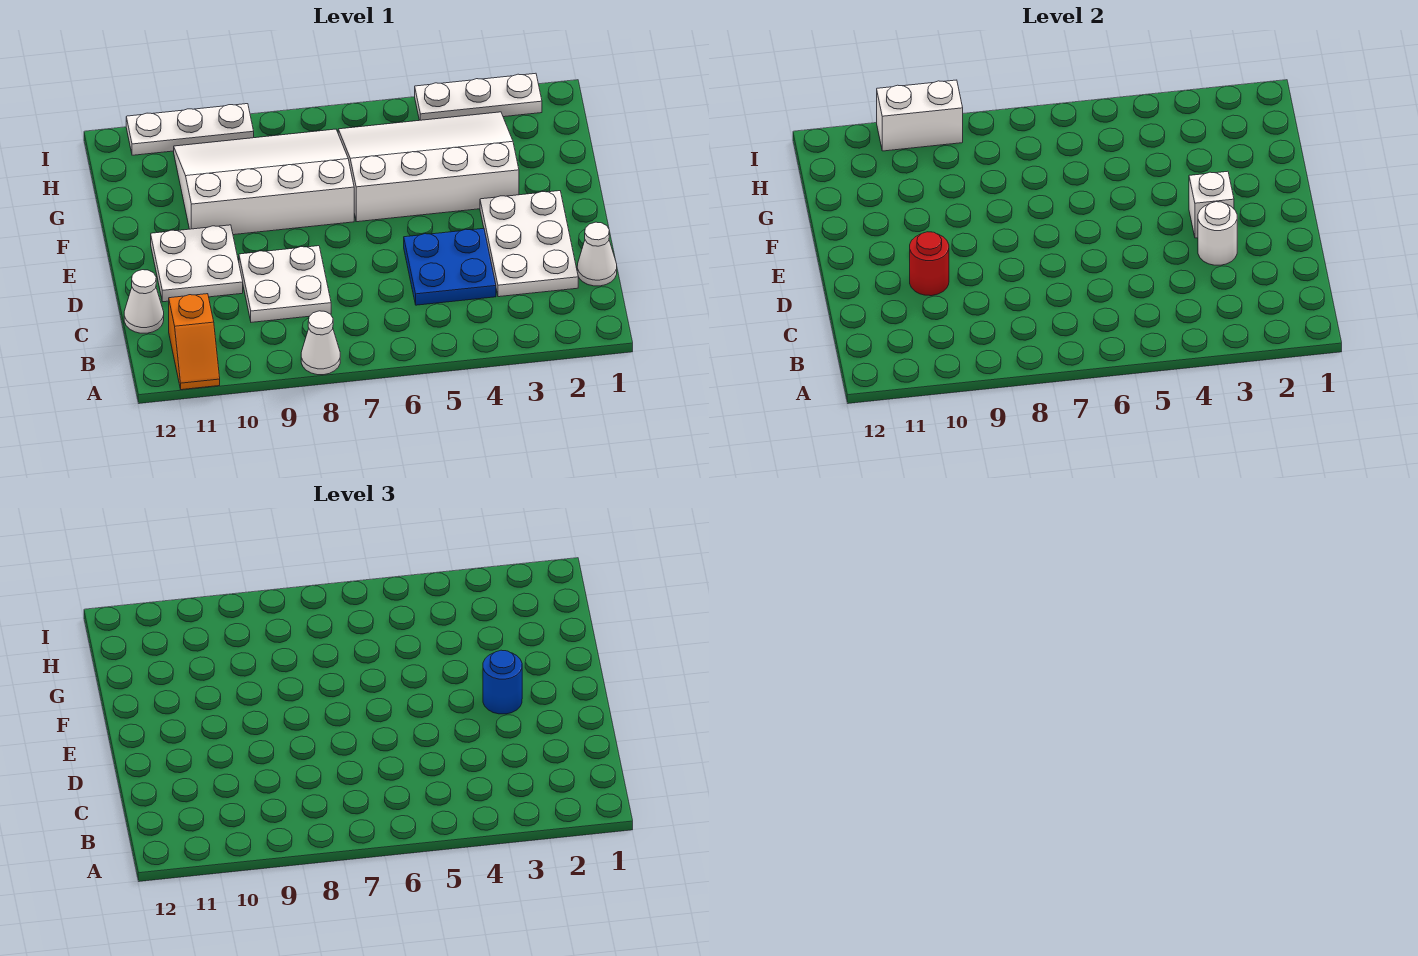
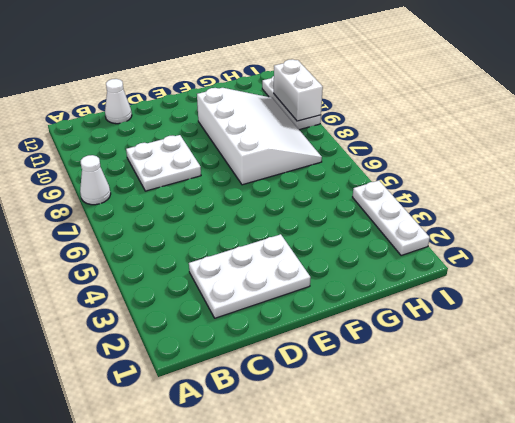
none -> orange 1x2 slope [169,294,220,390]
none -> white 1x1 cone [577,222,617,286]
none -> blue 2x2 plate [404,228,496,305]

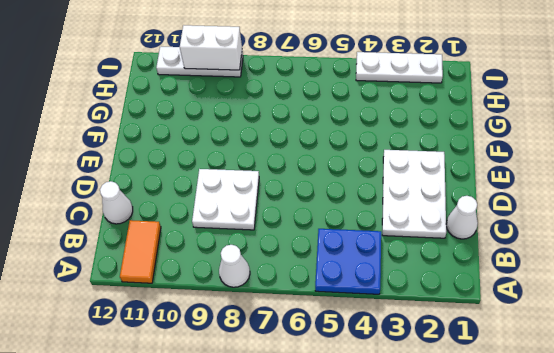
blue 2x2 plate [315,229,381,294] -> blue 2x2 plate moved to [404,228,496,305]
orange 1x2 tile [120,220,161,283] -> orange 1x2 slope [169,294,220,390]
none -> white 2x2 plate [151,225,243,302]
none -> white 3x4 slope [338,112,519,222]
none -> white 3x4 slope [174,129,354,235]

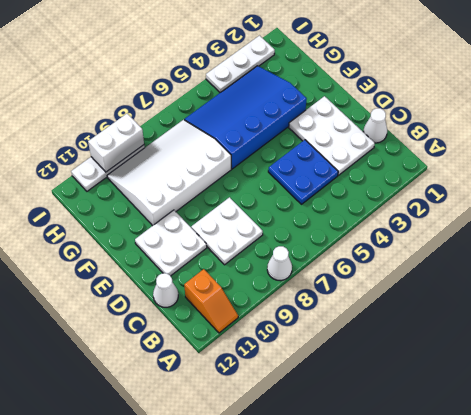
blue 3x4 slope [184,66,307,169] -> white 3x4 slope [338,112,519,222]
none -> white 1x1 round brick [1198,202,1237,265]
none -> red 1x1 round brick [910,232,949,296]
none -> white 1x1 brick [1189,171,1234,238]

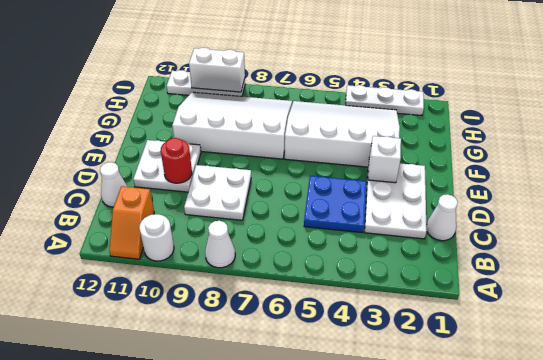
white 1x1 round brick [139,214,174,261] -> white 1x1 round brick moved to [1198,202,1237,265]
none -> blue 1x1 round brick [483,650,522,714]

